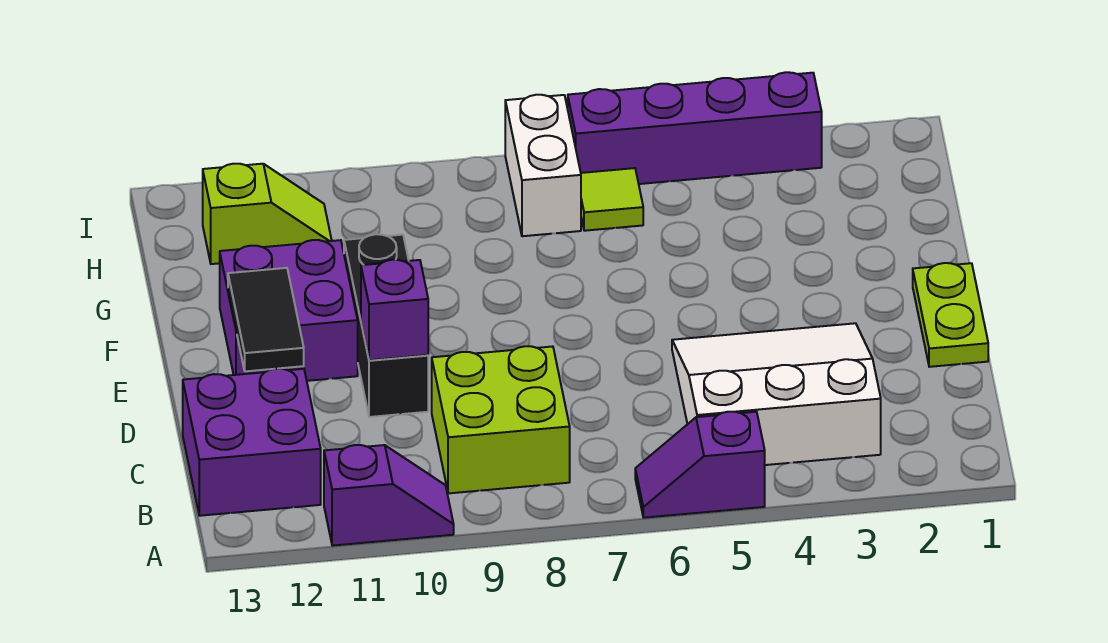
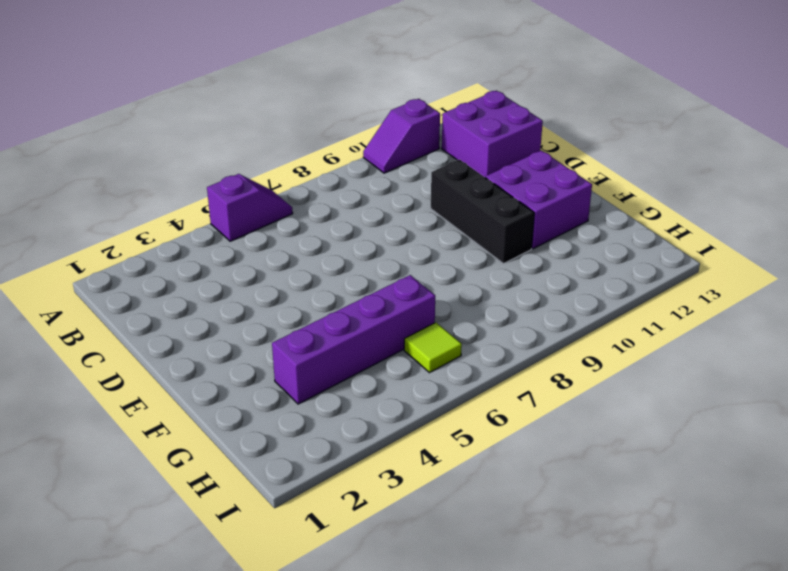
purple 1x4 brick [272,275,435,404] -> purple 1x4 brick moved to [568,72,822,184]
none -> white 3x3 slope [672,323,881,465]
none -> lime 2x2 brick [432,346,570,493]
none -> lime 1x2 plate [913,263,988,367]

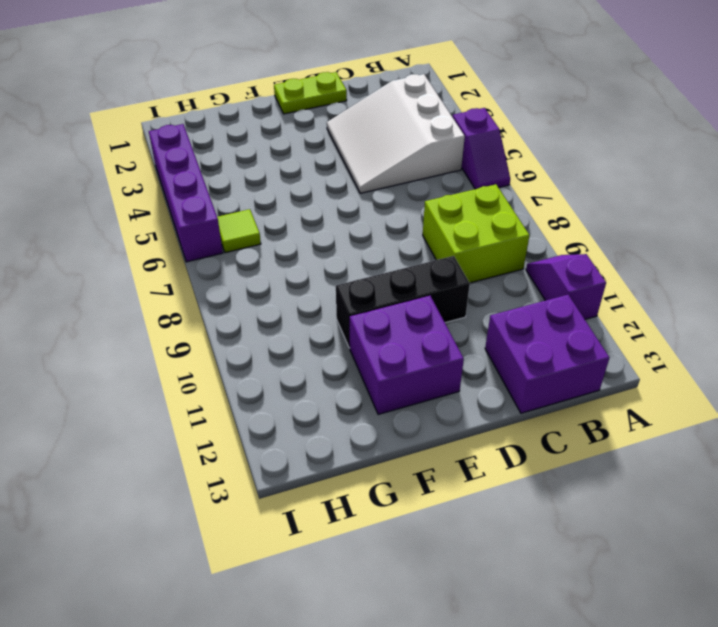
none -> white 1x2 brick [505,95,581,236]
none -> lime 1x2 slope [203,164,332,264]
none -> purple 1x1 brick [361,260,428,360]

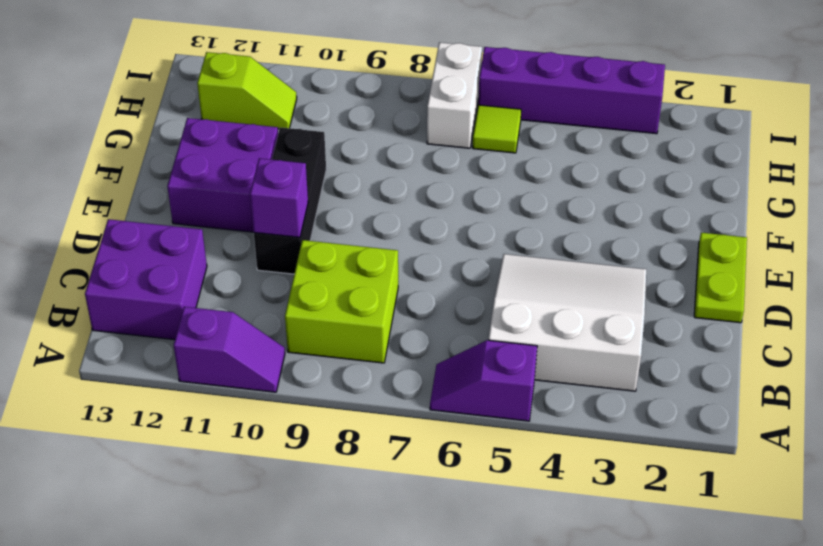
none -> black 1x2 tile [228,268,304,371]

